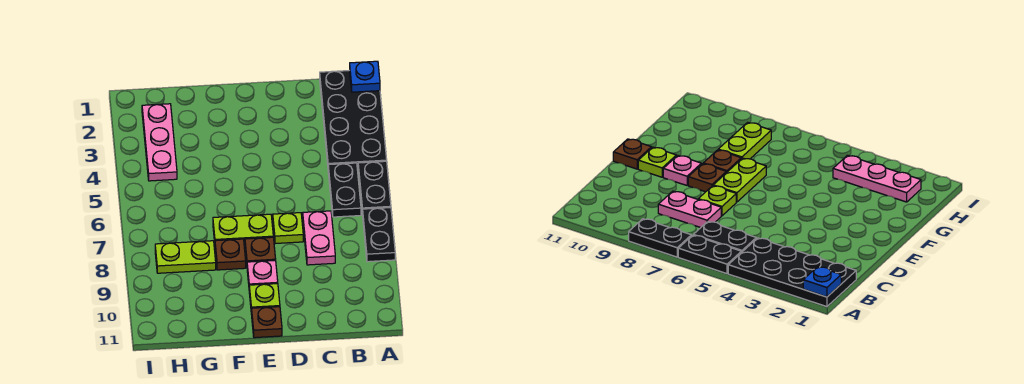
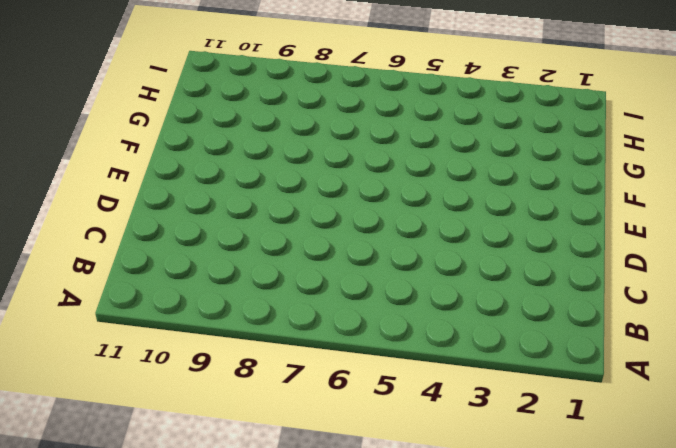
none -> black 2x4 plate [320,70,387,169]
none -> black 1x2 plate [358,161,391,215]
none -> black 1x2 plate [363,208,395,262]

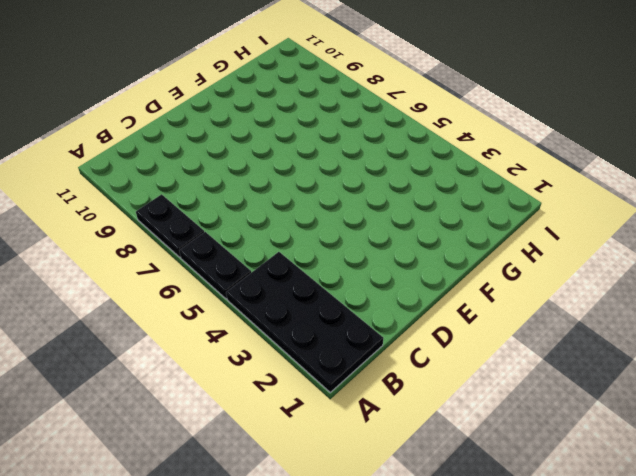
none -> black 1x2 plate [328,163,361,217]
none -> pink 1x2 plate [303,211,335,265]
none -> lime 1x1 plate [273,213,303,244]

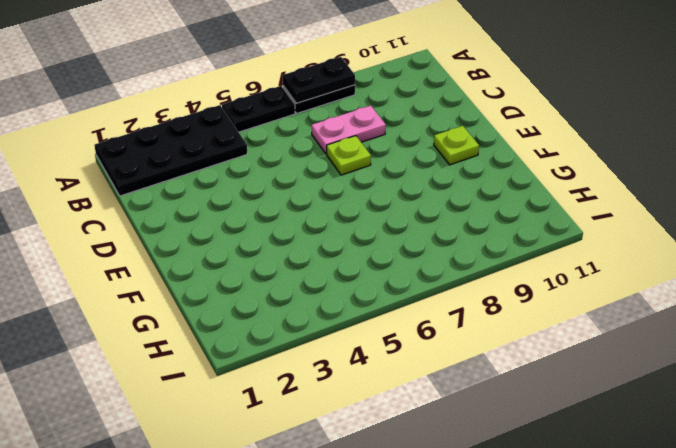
black 1x2 plate [283,57,355,103] -> black 1x2 plate moved to [328,163,361,217]
none -> lime 1x2 plate [213,214,273,245]
none -> brown 1x1 plate [245,237,276,262]
none -> pink 1x1 plate [247,260,278,285]

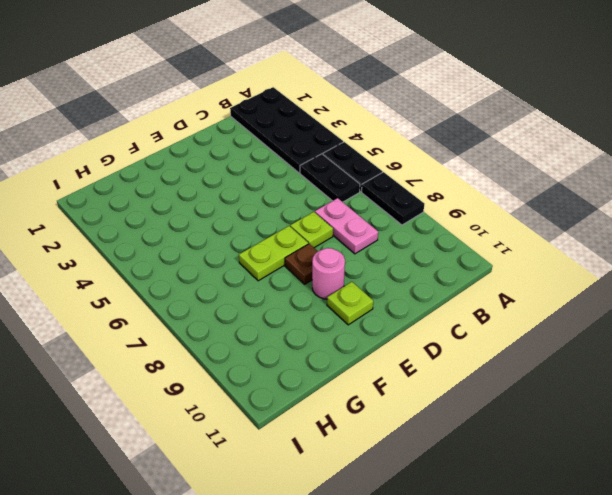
pink 1x1 round brick [312,248,345,299] -> pink 1x1 plate [247,260,278,285]
none -> brown 1x1 plate [252,307,282,338]
none -> brown 1x1 plate [215,239,246,270]
none -> lime 1x2 plate [155,241,216,273]

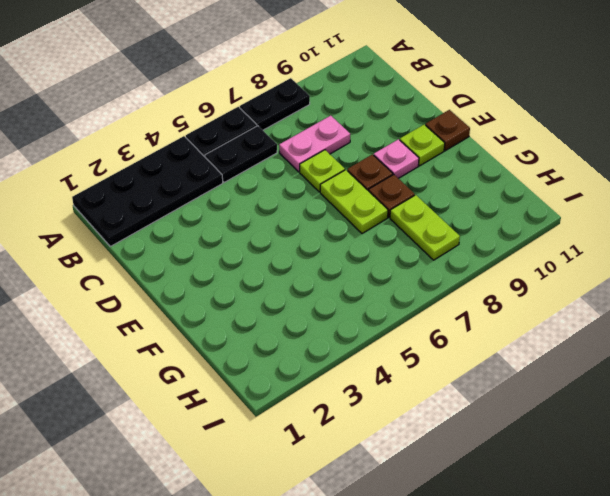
none -> pink 1x3 plate [142,104,177,181]
none -> blue 1x1 plate [350,61,380,92]

